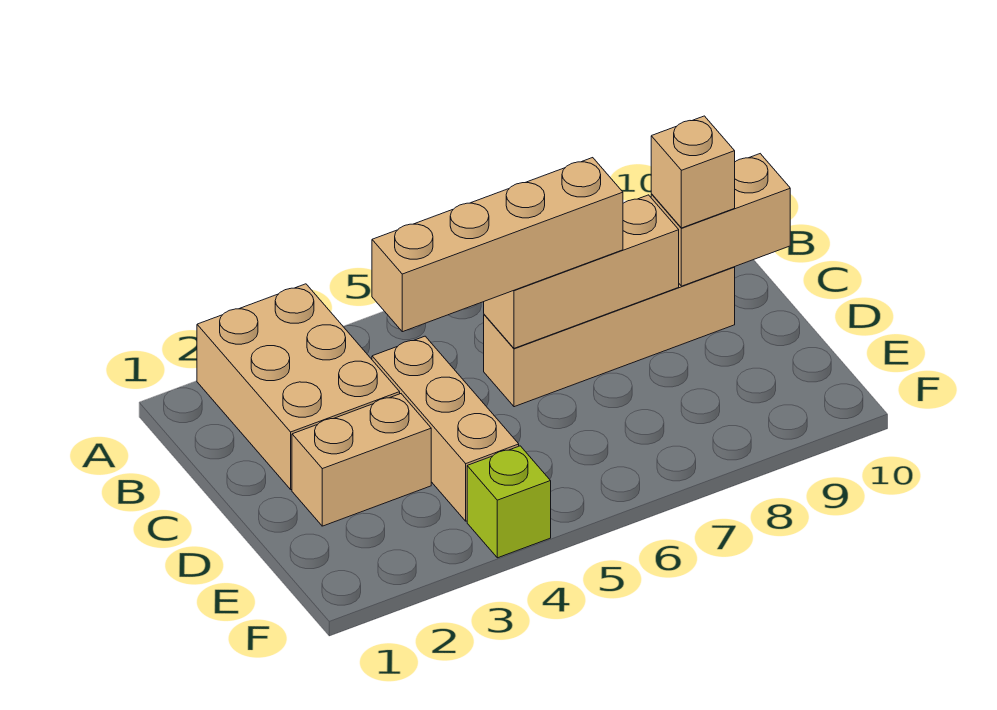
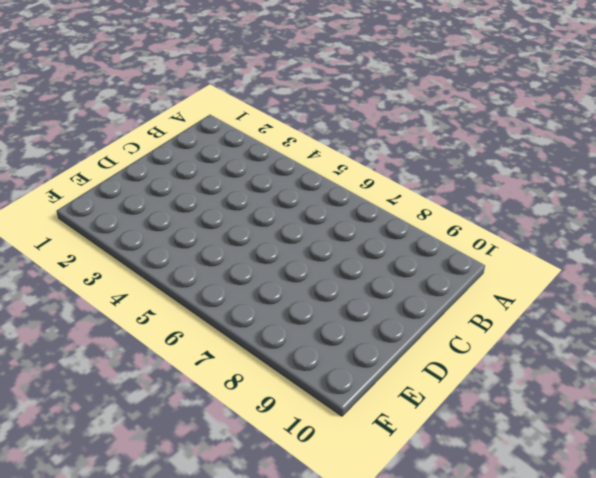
none -> tan 2x3 brick [197,284,400,489]
none -> tan 1x3 brick [372,336,519,521]

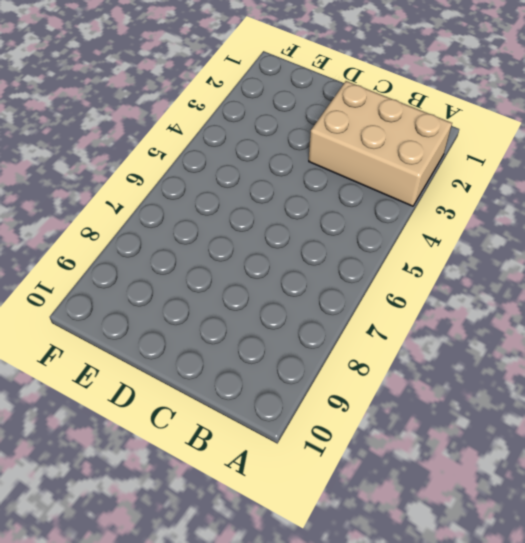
none -> tan 1x3 brick [372,336,519,521]
none -> tan 1x4 brick [484,267,735,407]

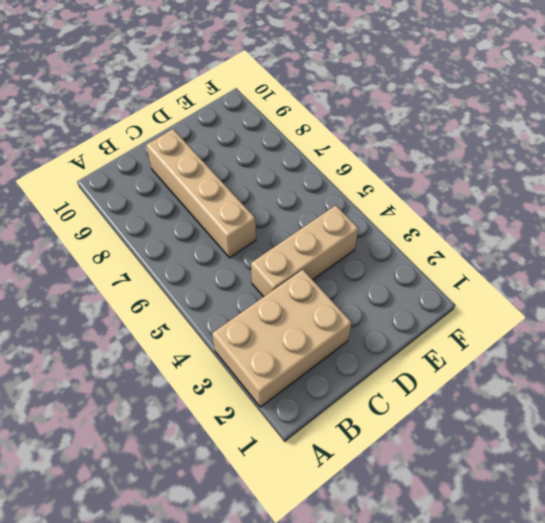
none -> tan 1x2 brick [292,394,431,526]
none -> lime 1x1 brick [467,446,551,558]

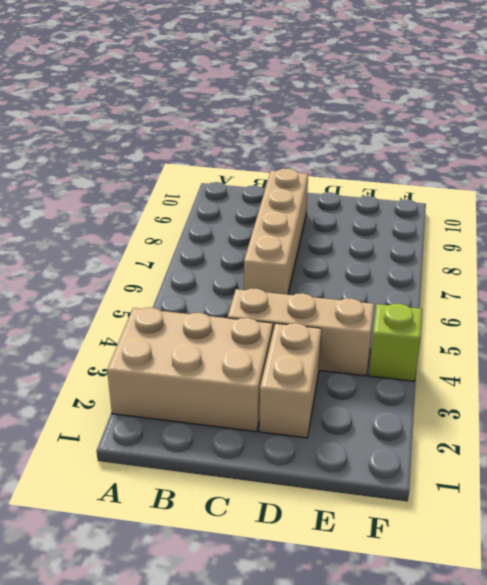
none -> tan 1x3 brick [484,195,679,348]
none -> tan 1x2 brick [651,154,790,286]

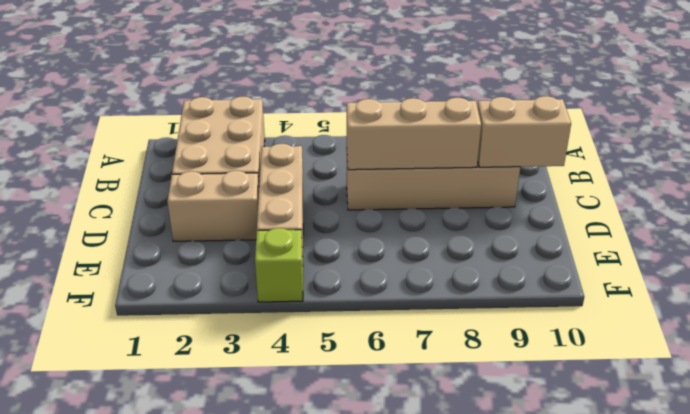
none -> tan 1x4 brick [372,158,623,332]
none -> tan 1x1 brick [651,116,735,228]

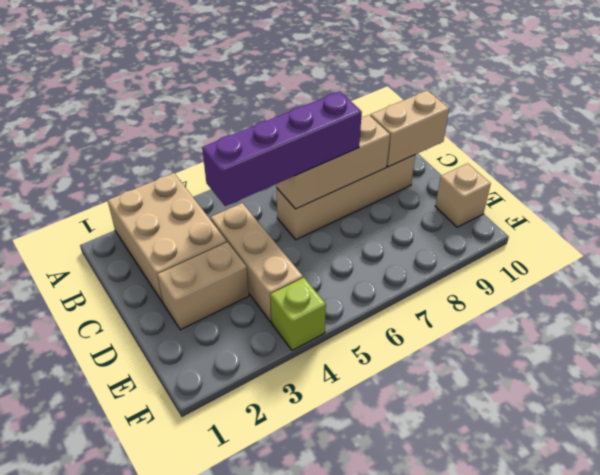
purple 1x4 brick [202,92,362,206] -> tan 1x4 brick [372,158,623,332]
tan 1x1 brick [435,163,491,227] -> tan 1x1 brick moved to [651,116,735,228]

